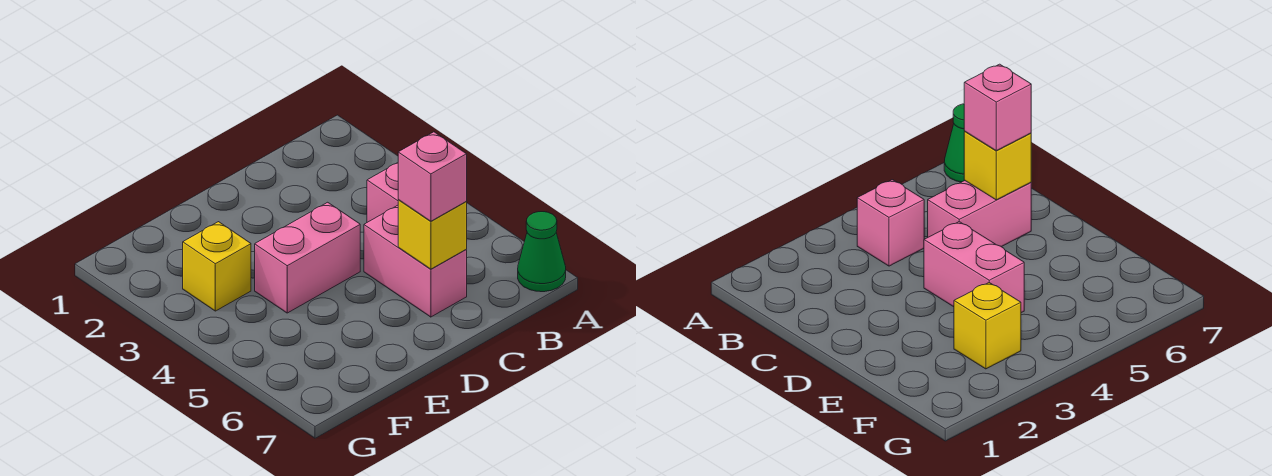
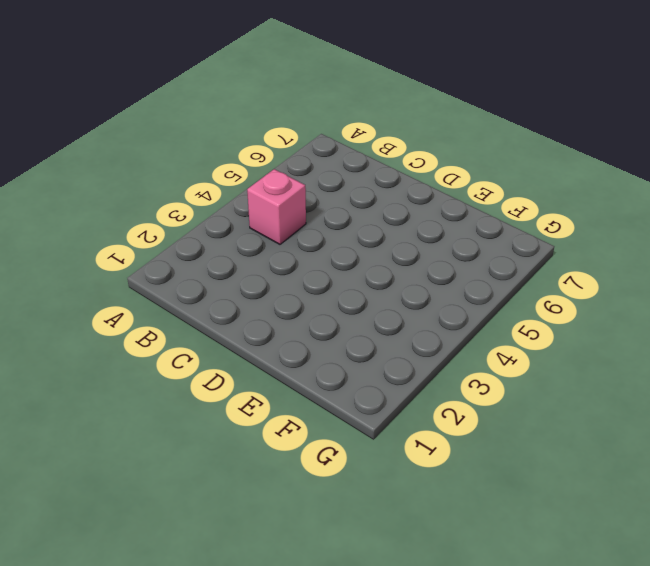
none -> green 1x1 cone [518,212,566,292]
none -> pink 1x2 brick [364,205,467,317]

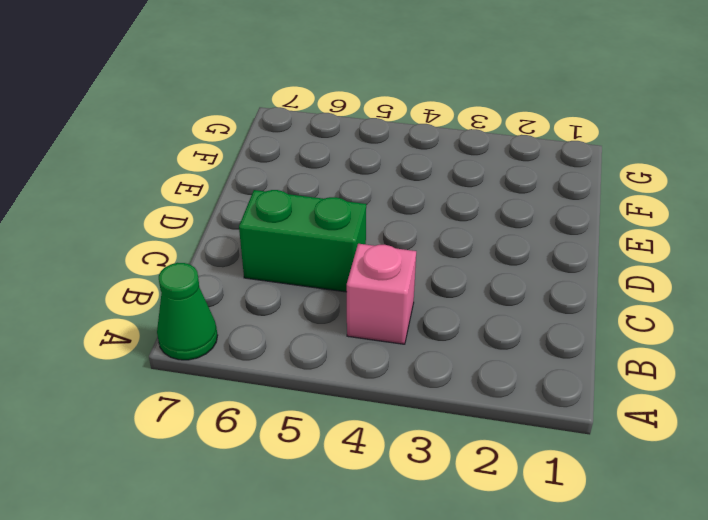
green 1x2 brick [239,190,366,292] -> pink 1x2 brick [364,205,467,317]
none -> pink 1x2 brick [255,202,360,313]
none -> yellow 1x1 brick [183,222,251,311]

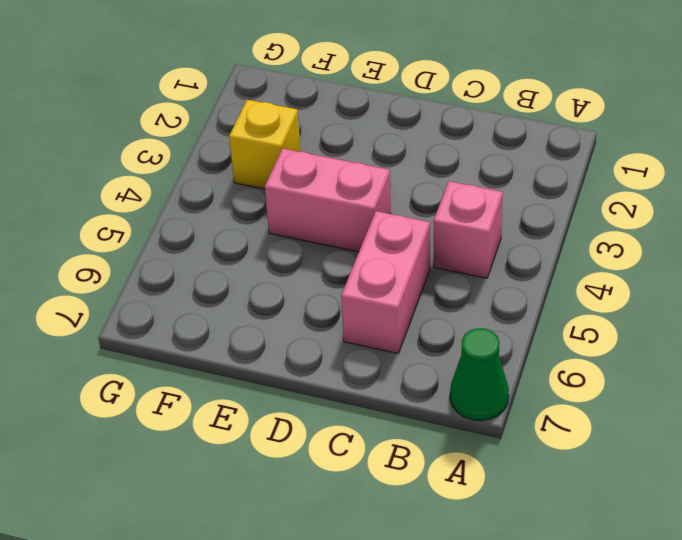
none -> yellow 1x1 brick [398,200,467,269]
none -> pink 1x1 brick [398,132,467,221]

